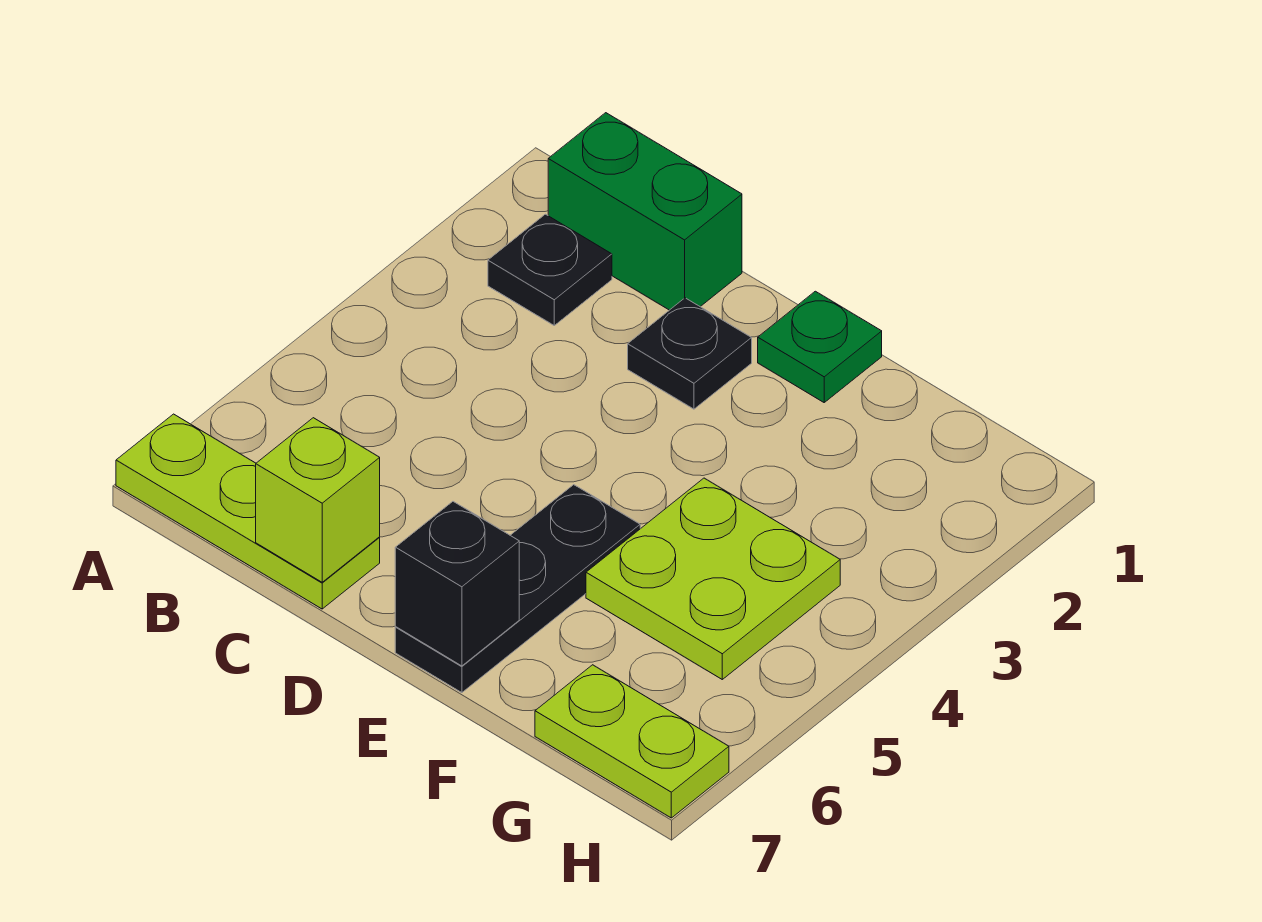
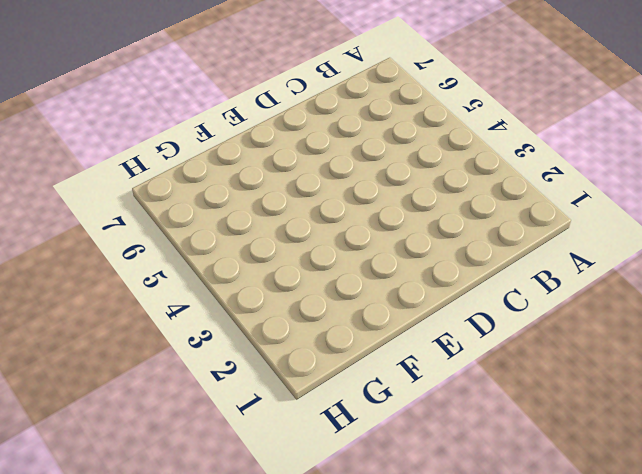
none -> lime 1x3 plate [116,414,380,609]
none -> green 1x2 brick [548,113,742,310]

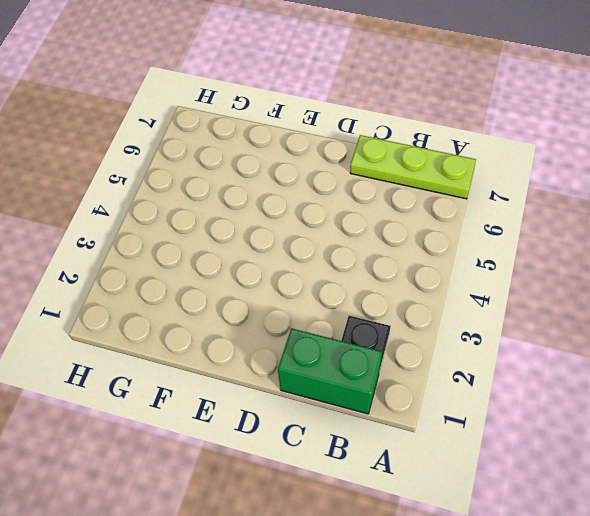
none -> black 1x1 plate [628,298,752,409]
none -> green 1x1 plate [758,291,882,402]

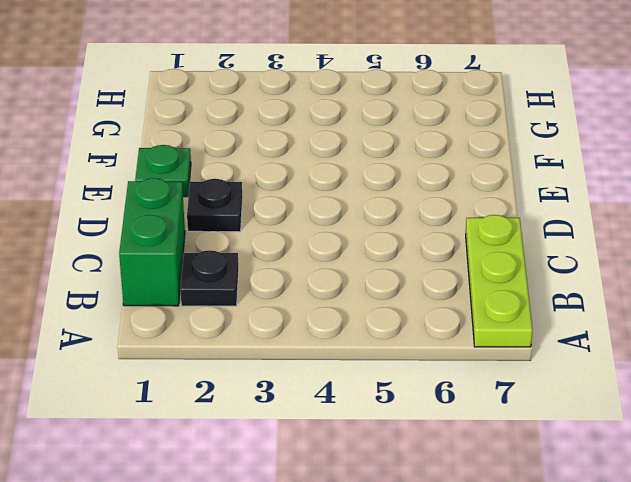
none -> black 1x3 plate [395,485,640,693]
none -> lime 2x2 plate [586,478,840,679]

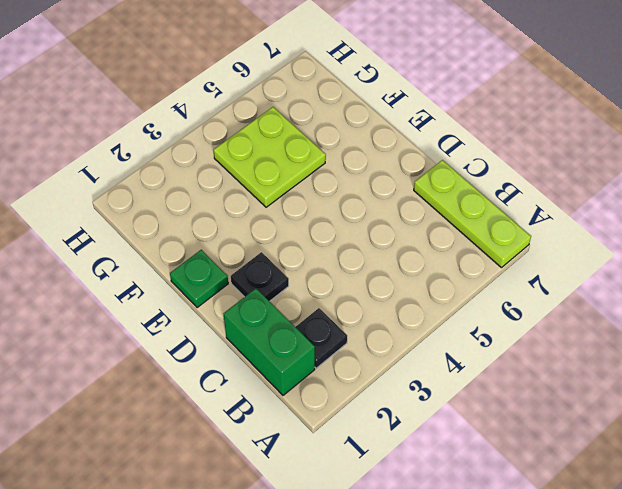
none -> black 1x3 plate [395,485,640,693]
none -> lime 1x2 plate [535,665,729,818]

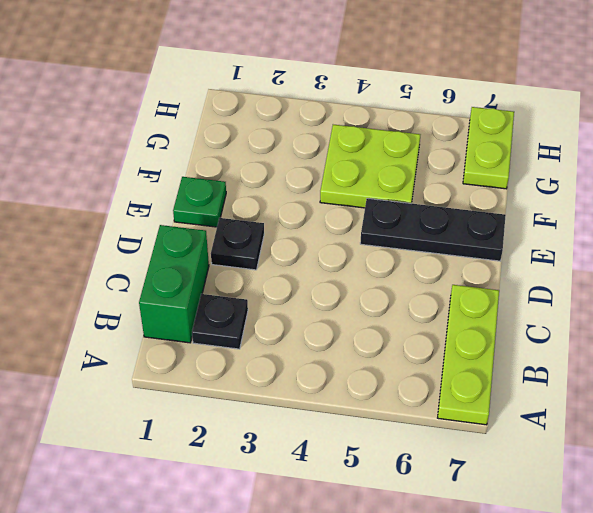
none -> lime 1x1 brick [256,418,380,582]
none -> black 1x1 brick [395,502,519,666]

